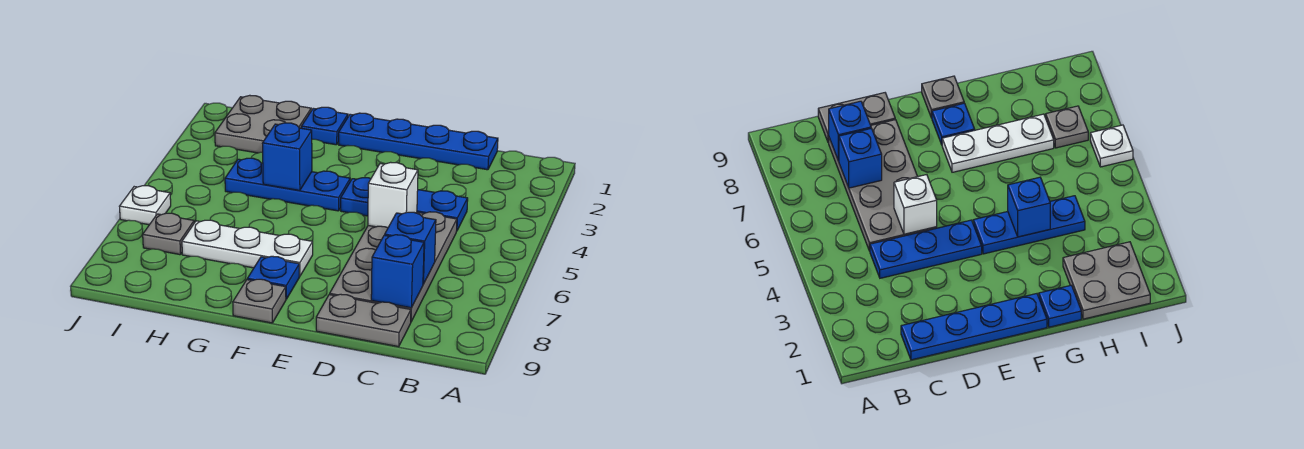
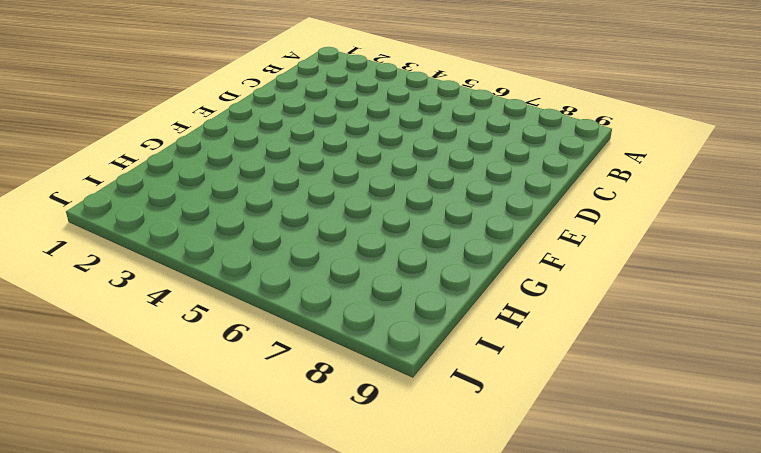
none -> blue 1x4 plate [339,113,498,170]
none -> blue 1x3 plate [341,178,468,230]
none -> grey 2x4 plate [330,212,457,321]

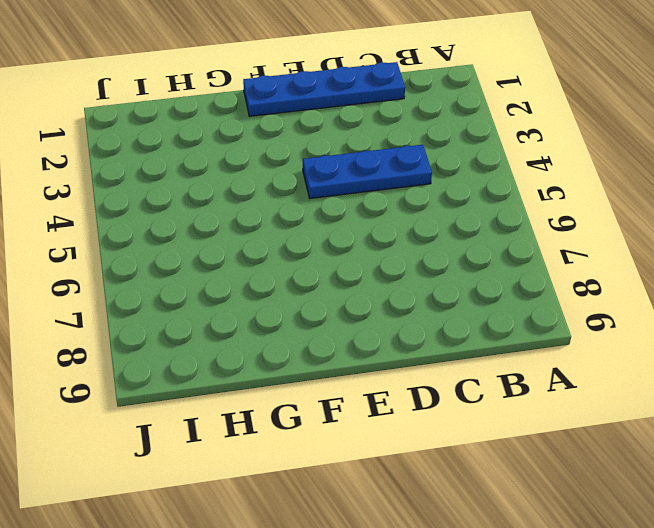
none -> grey 2x4 plate [330,212,457,321]
none -> grey 1x2 plate [316,294,411,347]
none -> blue 1x3 plate [225,158,350,211]

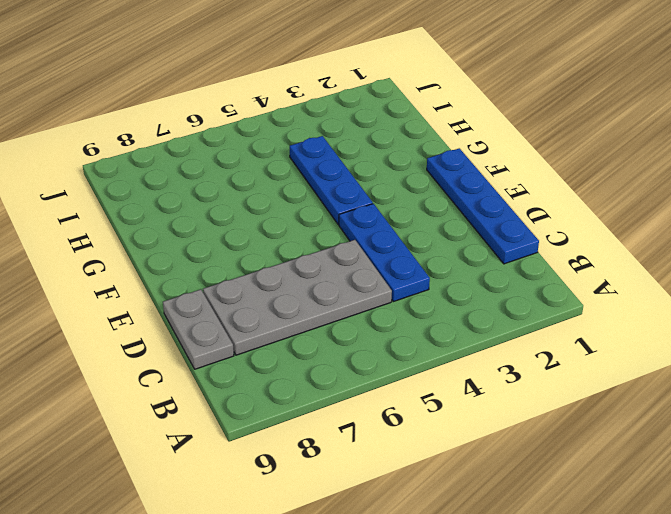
none -> white 1x3 plate [182,220,313,276]
none -> blue 1x1 plate [247,256,300,299]
none -> grey 1x1 plate [233,279,286,323]

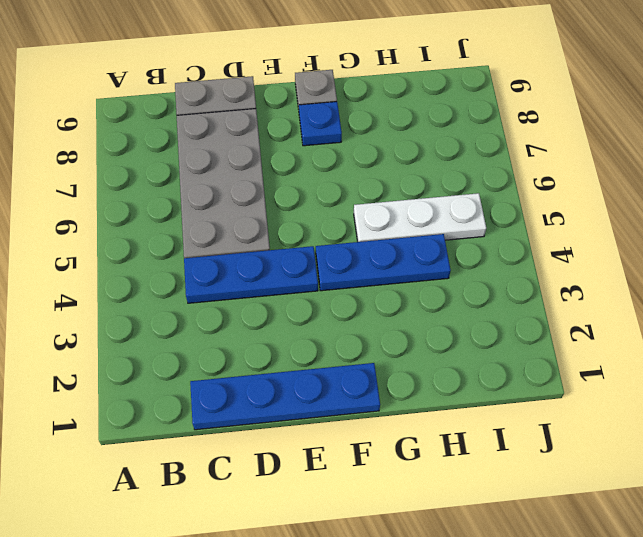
white 1x3 plate [354,193,486,242] -> white 1x3 plate moved to [182,220,313,276]
none -> blue 1x1 plate [301,107,348,145]
none -> grey 2x2 plate [215,95,311,153]
none -> grey 1x1 plate [143,213,194,255]

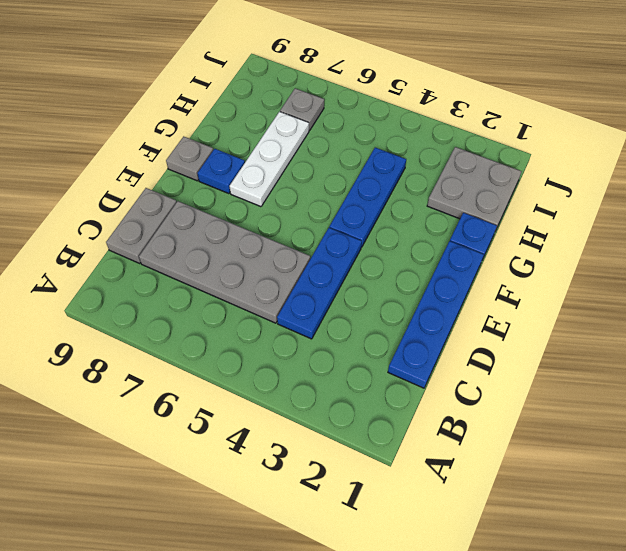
none -> white 1x1 plate [119,186,171,225]
none -> blue 1x1 brick [385,212,436,284]
none -> blue 1x1 brick [371,235,424,308]

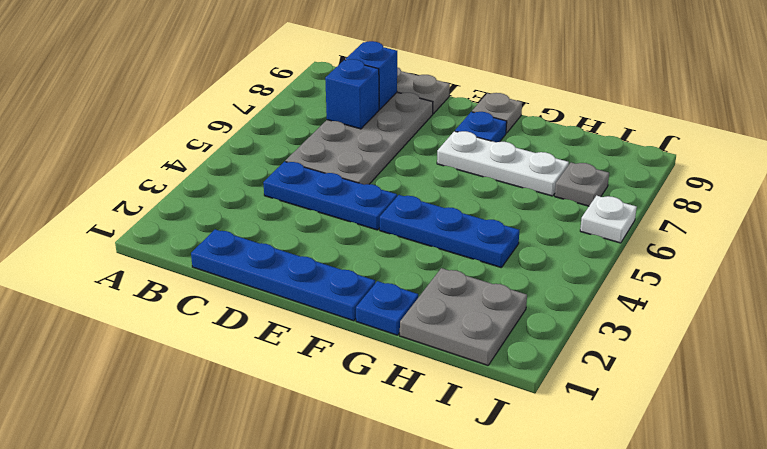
none -> white 1x1 brick [368,162,418,228]
none -> blue 1x1 brick [262,123,312,191]

